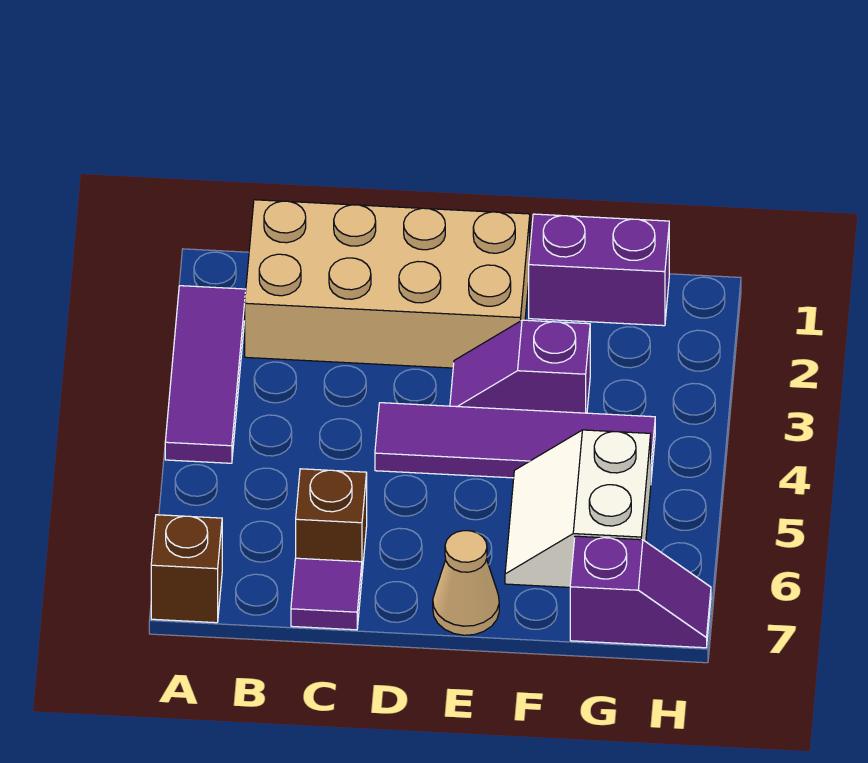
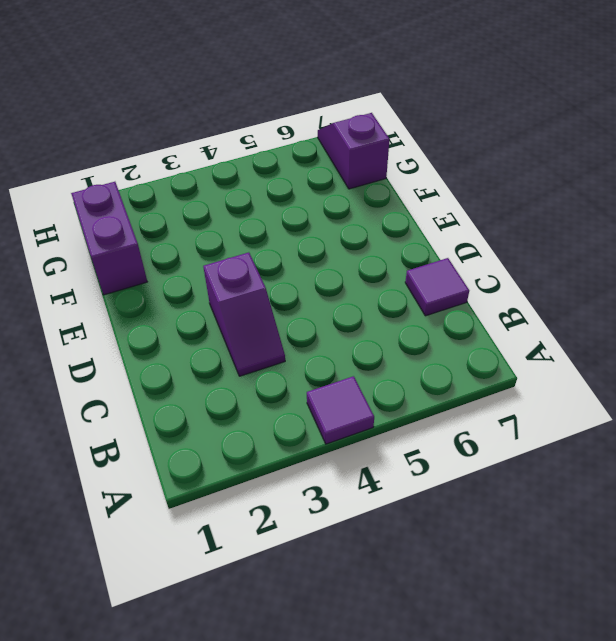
purple 1x1 tile [307,376,374,444] -> purple 1x3 tile [165,286,246,463]
purple 1x2 slope [203,252,285,376] -> purple 1x2 slope moved to [450,320,590,413]
none -> brown 1x1 brick [151,515,222,623]
none -> tan 2x4 brick [245,200,530,368]

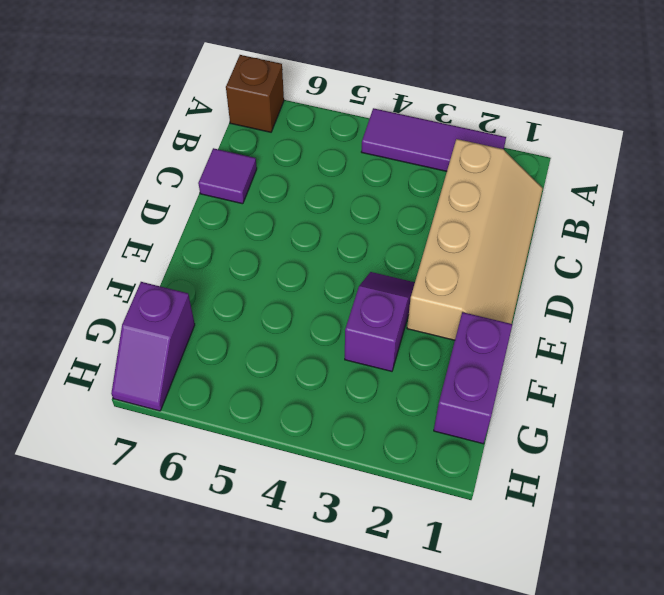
tan 2x4 slope [407,139,543,340] -> tan 2x4 brick [245,200,530,368]
none -> brown 1x1 brick [296,469,367,572]
none -> purple 1x4 tile [375,403,655,478]

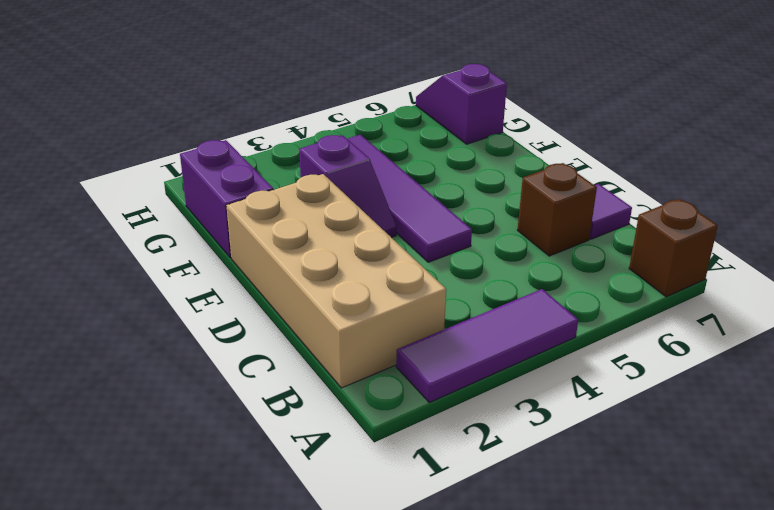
none -> tan 1x1 cone [433,531,499,635]
none -> white 2x2 slope [505,430,651,587]

